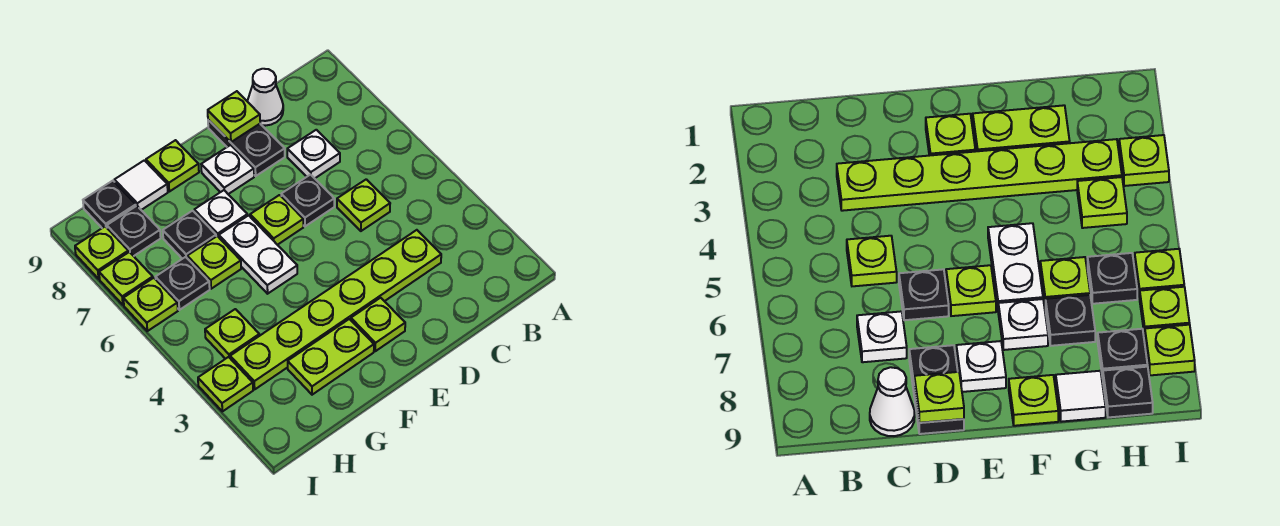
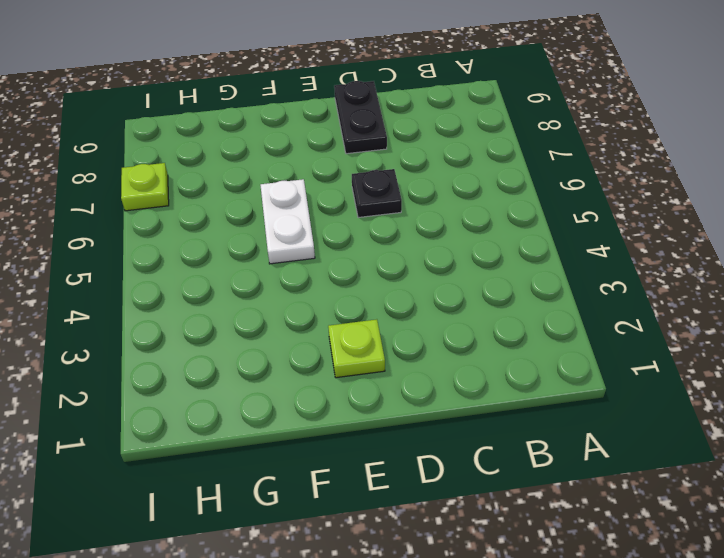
none -> lime 1x6 plate [230,230,441,389]
none -> lime 1x1 plate [337,179,390,231]
none -> white 1x1 plate [287,130,340,178]

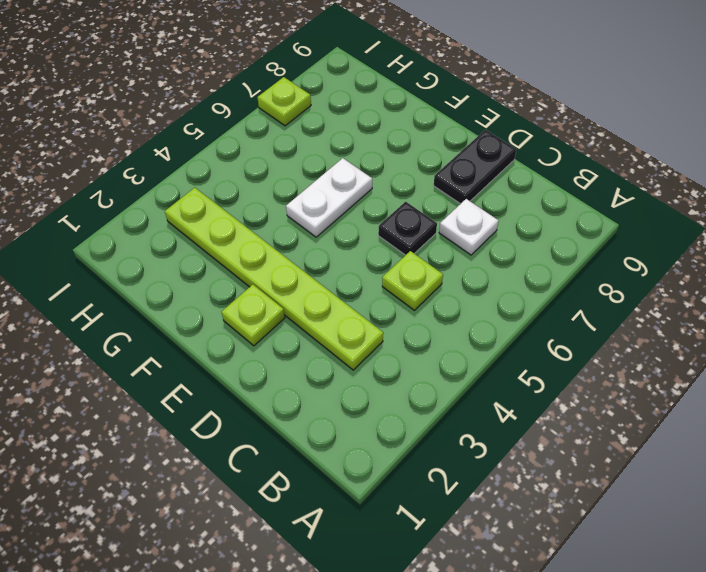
none -> white 1x1 cone [247,69,283,126]
none -> lime 1x1 plate [250,195,303,245]
none -> white 1x1 plate [201,145,254,194]

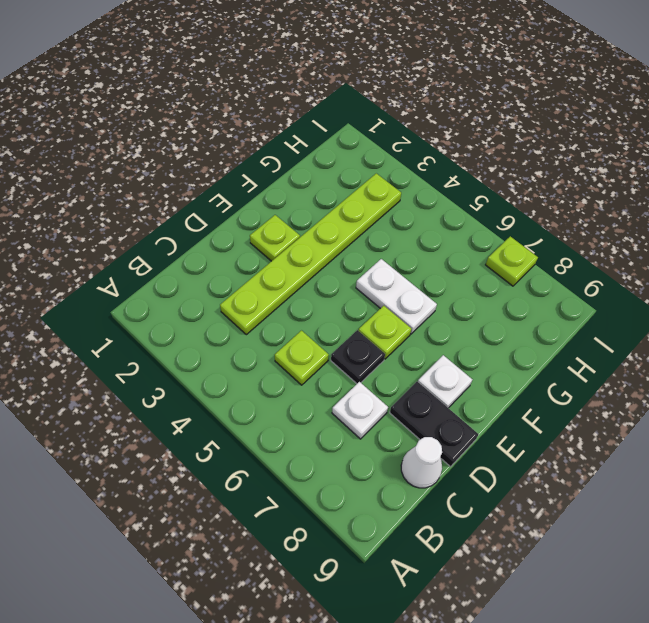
none -> lime 1x2 plate [288,319,374,395]
none -> white 1x1 plate [194,190,247,237]
none -> lime 1x1 plate [146,140,199,192]

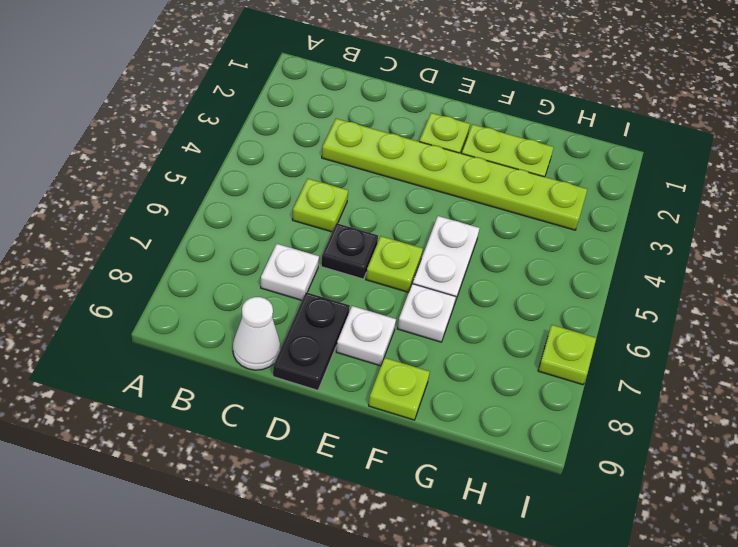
none -> lime 1x1 plate [187,236,241,289]
none -> black 1x1 plate [163,211,216,259]
none -> white 1x1 tile [115,160,168,210]

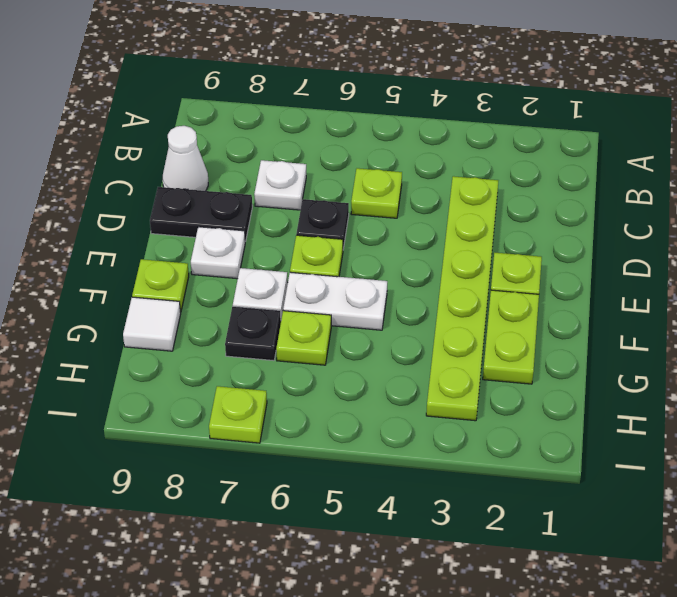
none -> lime 1x1 plate [205,309,259,359]
none -> black 1x1 plate [155,257,210,310]
none -> black 1x1 plate [107,206,161,256]

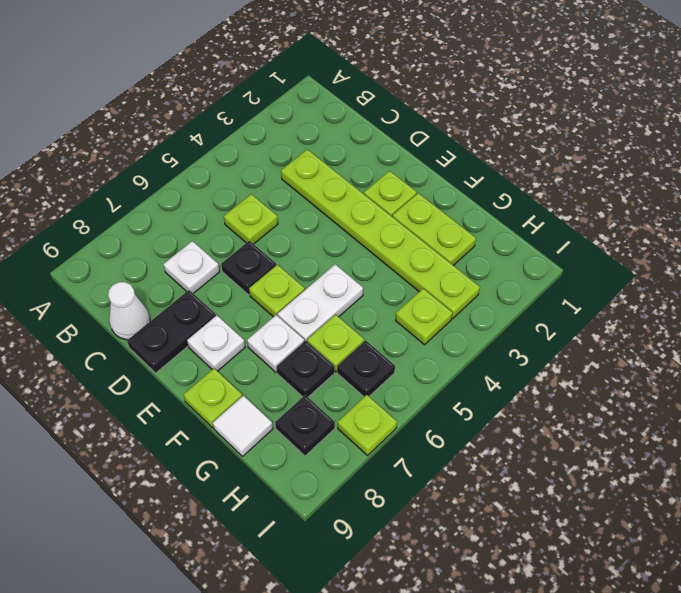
none -> black 1x1 plate [83,181,136,228]
none -> lime 1x1 plate [198,357,253,411]
none -> lime 1x1 plate [123,278,178,331]

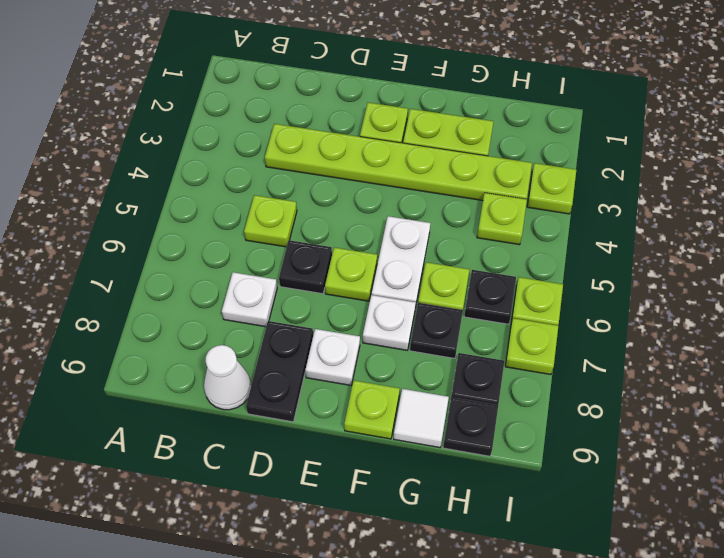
none -> lime 1x1 plate [75,226,128,279]
none -> lime 1x1 plate [208,91,260,142]

